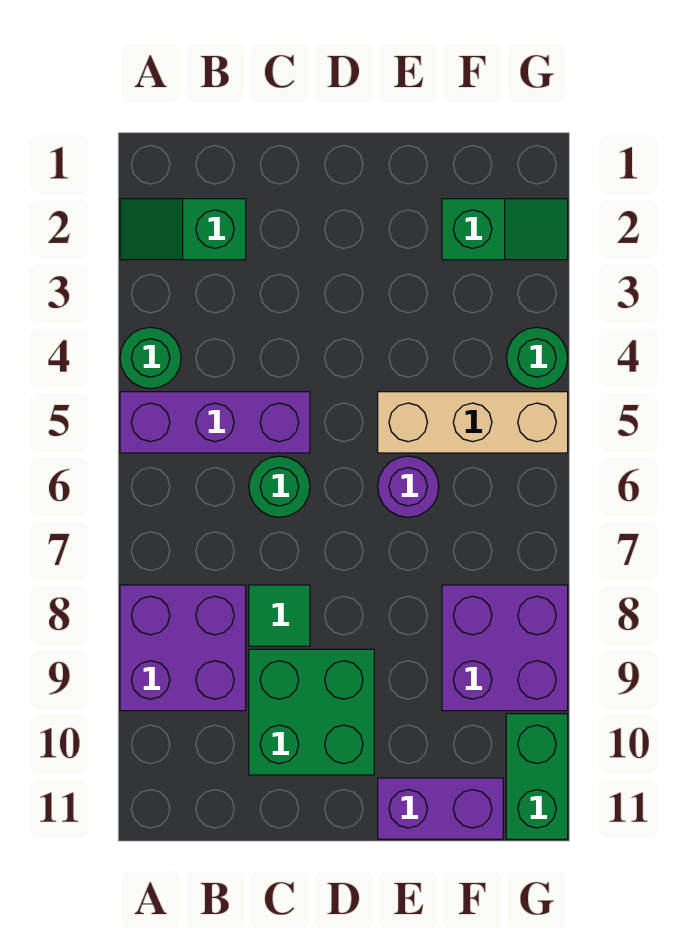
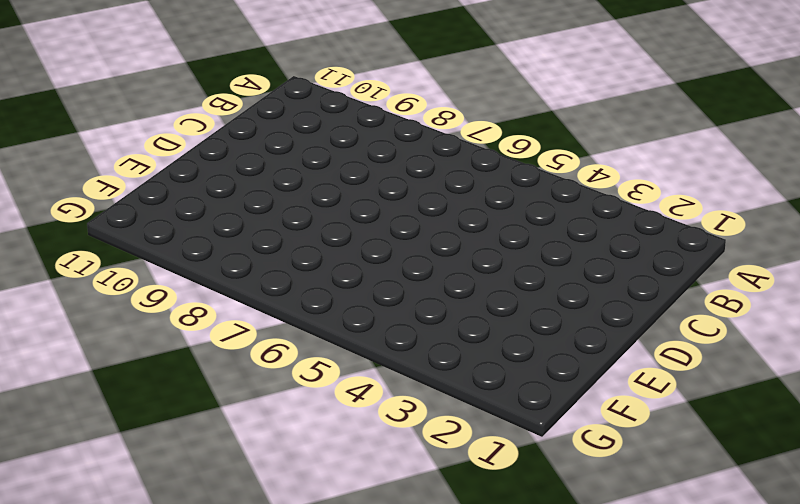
none -> green 1x2 slope [120,199,246,260]
none -> green 1x1 round brick [120,327,181,389]
none -> purple 1x3 brick [120,392,310,453]

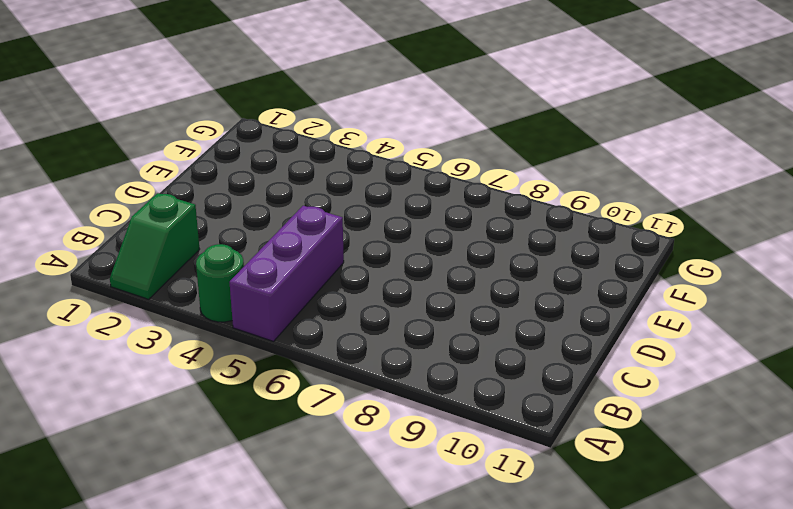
none -> purple 2x2 brick [120,585,246,711]
none -> green 1x1 round brick [249,456,310,517]
none -> green 1x1 tile [249,585,310,646]

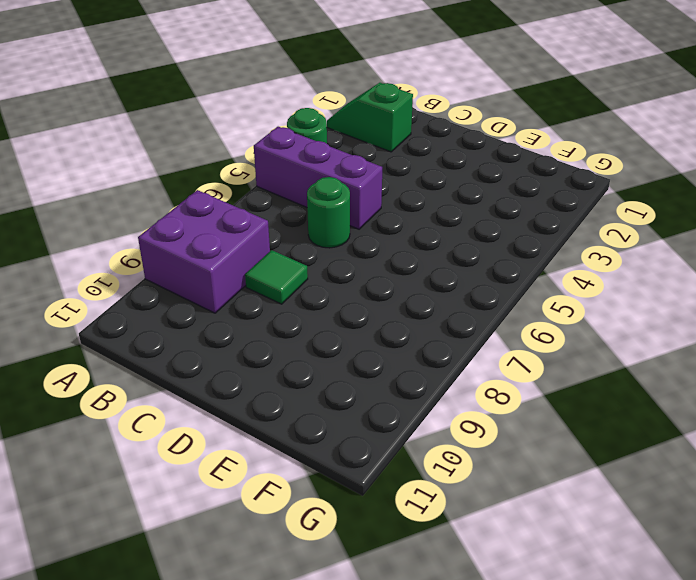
none -> green 2x2 brick [249,649,374,775]
none -> tan 1x3 brick [378,392,568,453]
none -> purple 1x1 round brick [378,456,439,517]

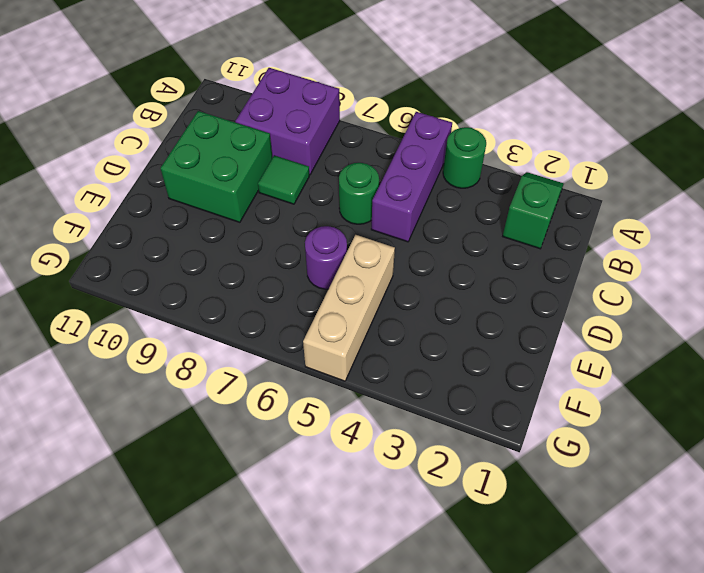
none -> purple 1x2 brick [378,778,503,839]
none -> green 1x2 slope [442,199,568,260]
none -> purple 2x2 brick [442,585,568,711]

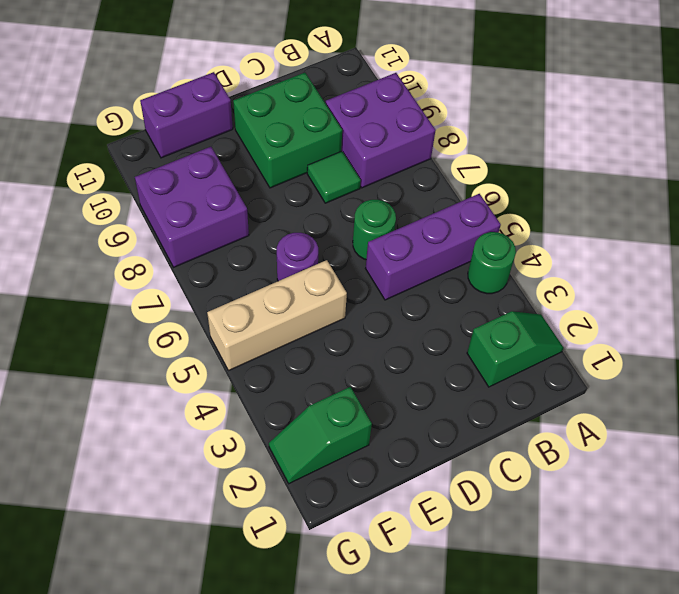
none -> green 1x1 round brick [506,327,568,389]
none -> green 1x2 brick [506,714,568,839]

